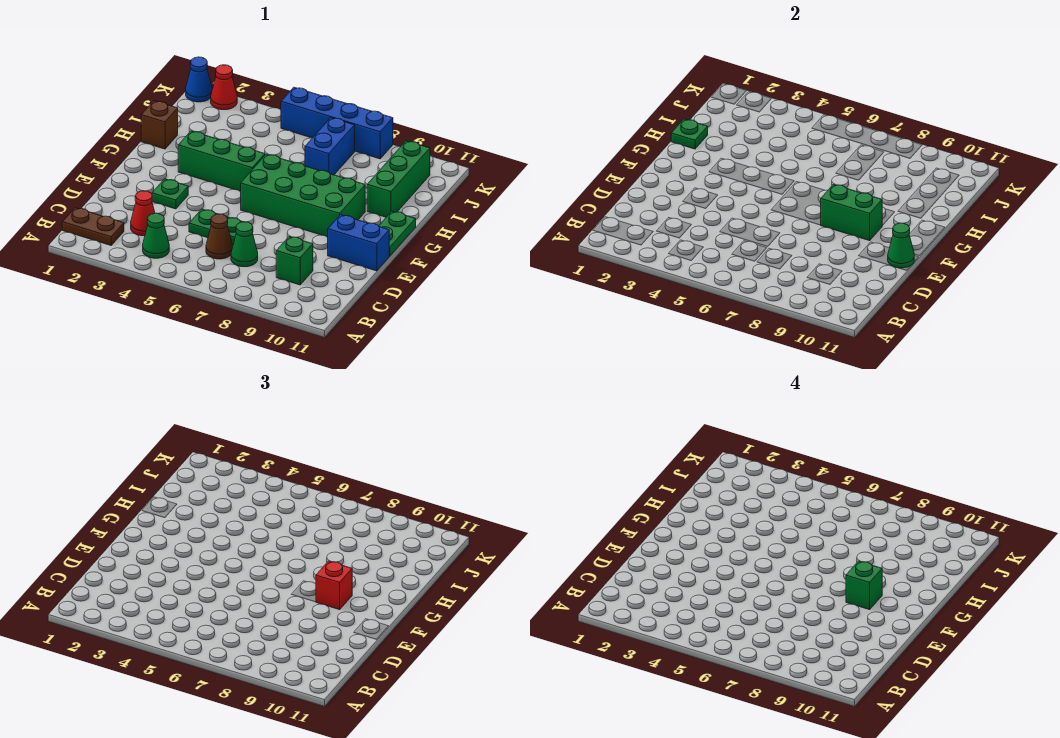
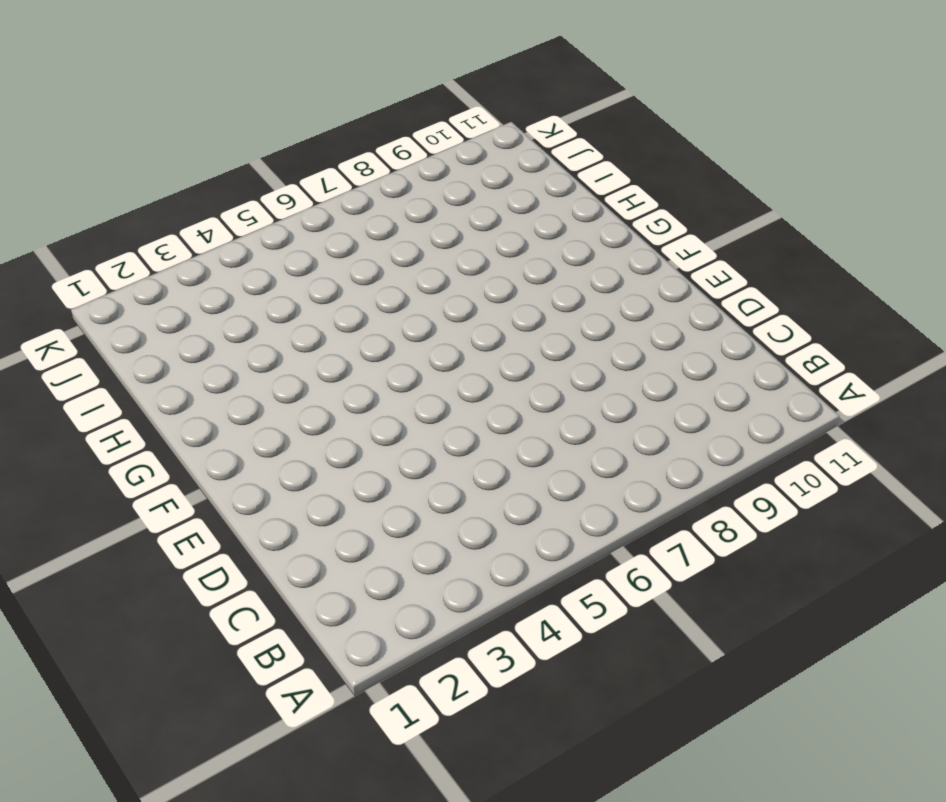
none -> brown 1x2 plate [62,208,124,245]
none -> green 1x1 cone [143,213,169,258]
none -> red 1x1 cone [131,191,155,236]

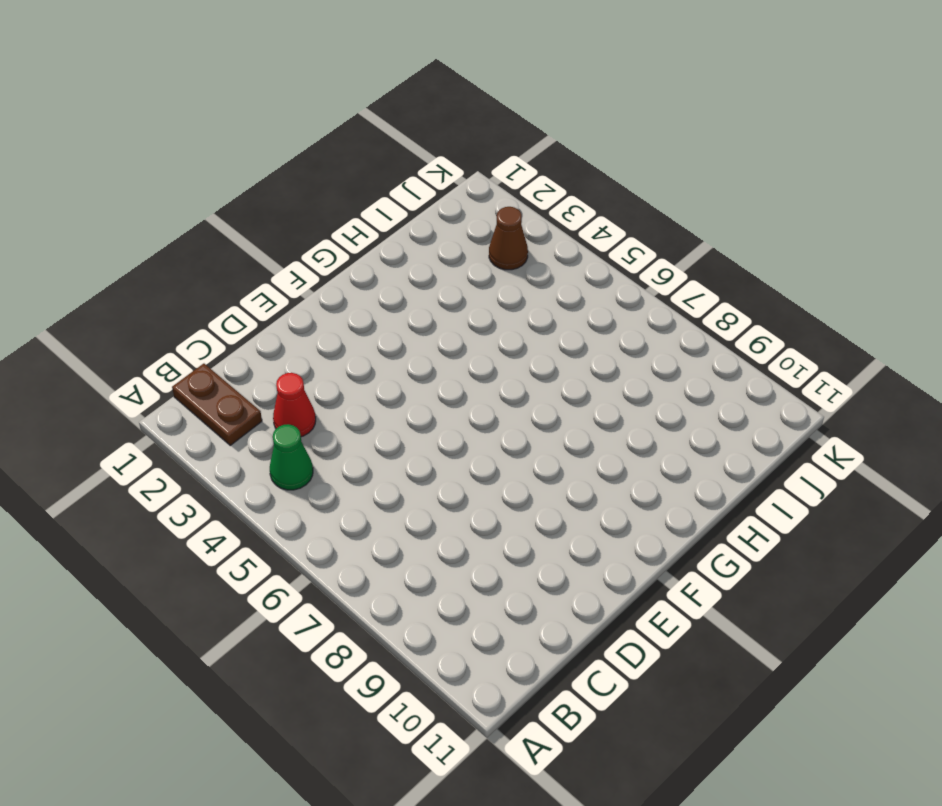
brown 1x1 cone [489,207,528,270] -> brown 1x1 cone moved to [206,214,233,259]
none -> green 1x1 cone [231,222,258,267]
none -> green 1x1 brick [276,237,313,285]
none -> green 1x2 plate [189,209,242,245]

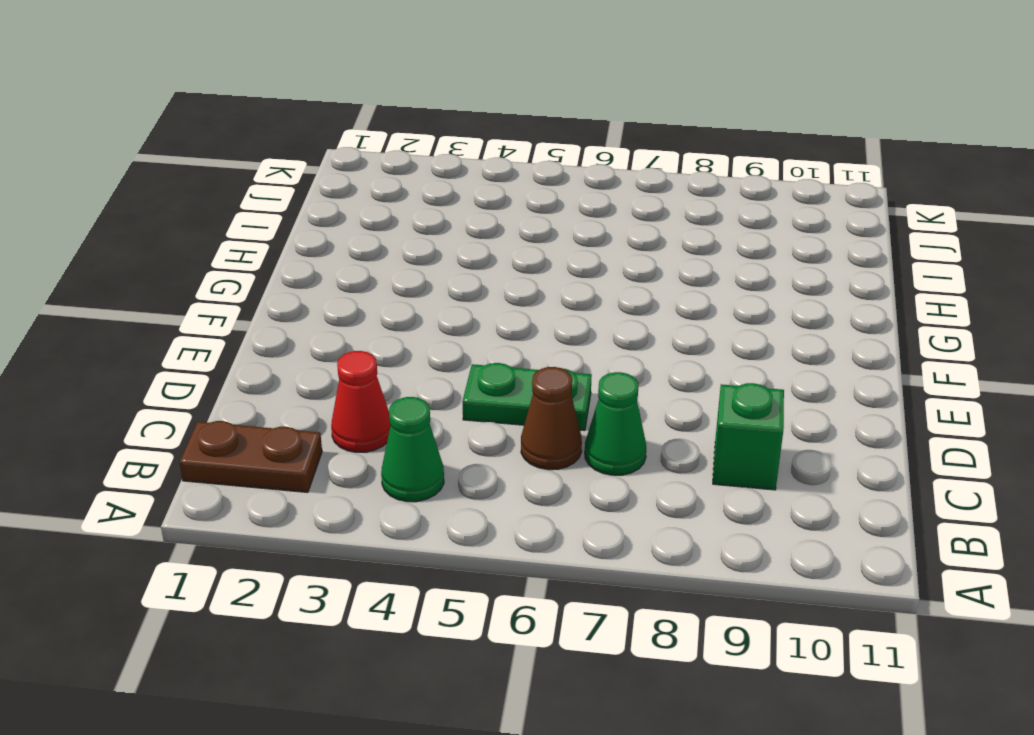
none -> green 1x1 plate [152,179,188,209]
none -> blue 1x2 brick [328,215,389,271]
none -> green 2x4 brick [240,154,365,237]

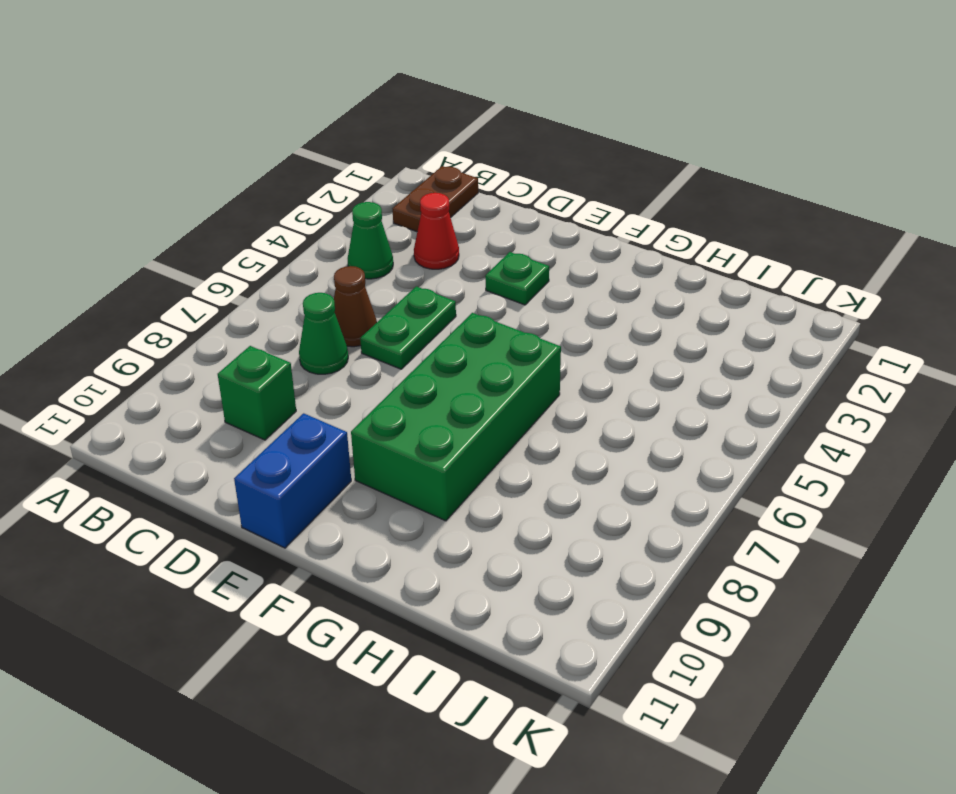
none -> green 1x2 plate [379,211,416,256]
none -> green 1x3 brick [178,131,265,191]
none -> brown 1x1 brick [141,101,178,149]

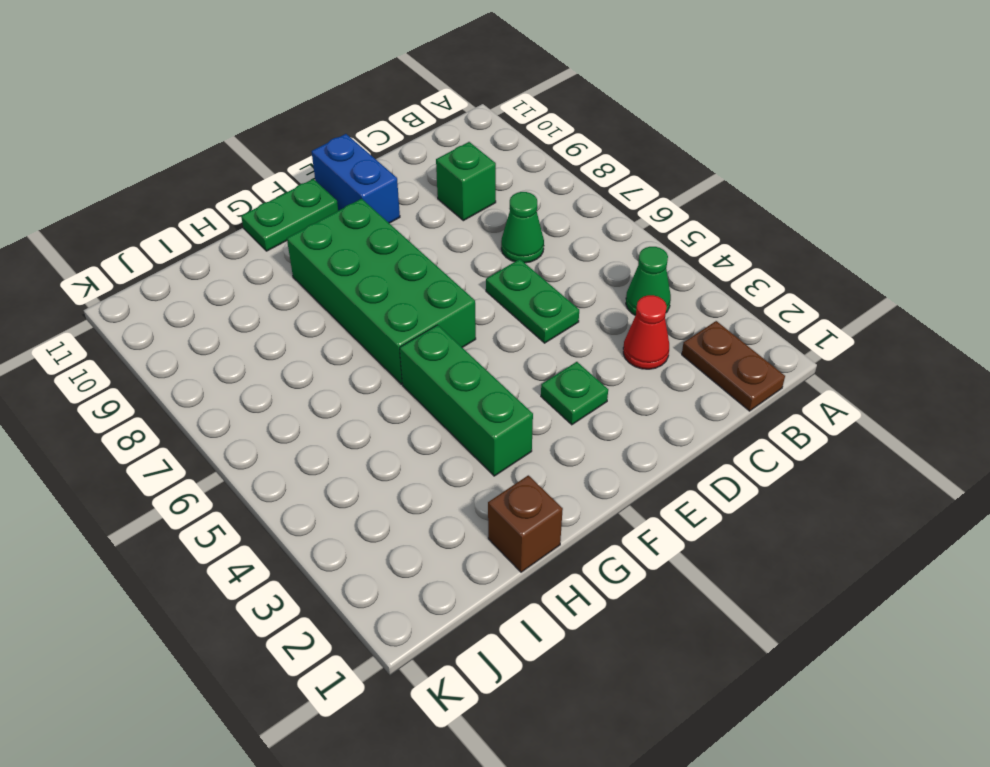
none -> brown 1x1 cone [206,214,233,259]
none -> green 1x3 brick [367,141,430,217]
none -> blue 1x2 brick [305,118,355,175]

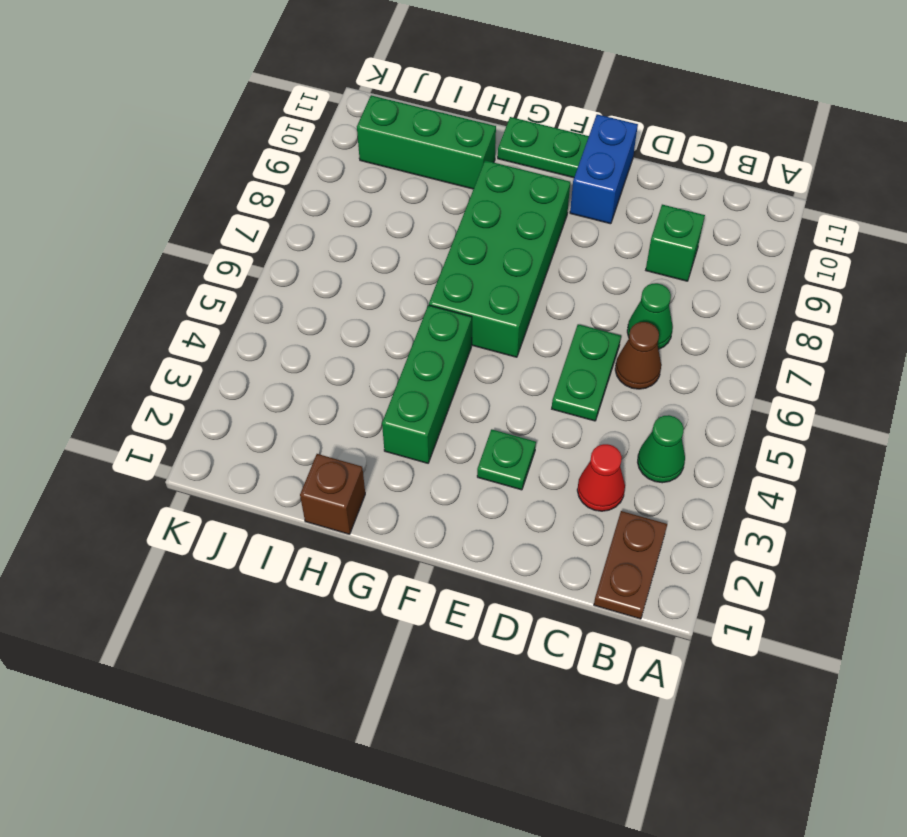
none -> blue 1x2 brick [305,118,355,175]
none -> blue 1x1 cone [186,57,212,102]
none -> red 1x1 cone [211,65,237,110]

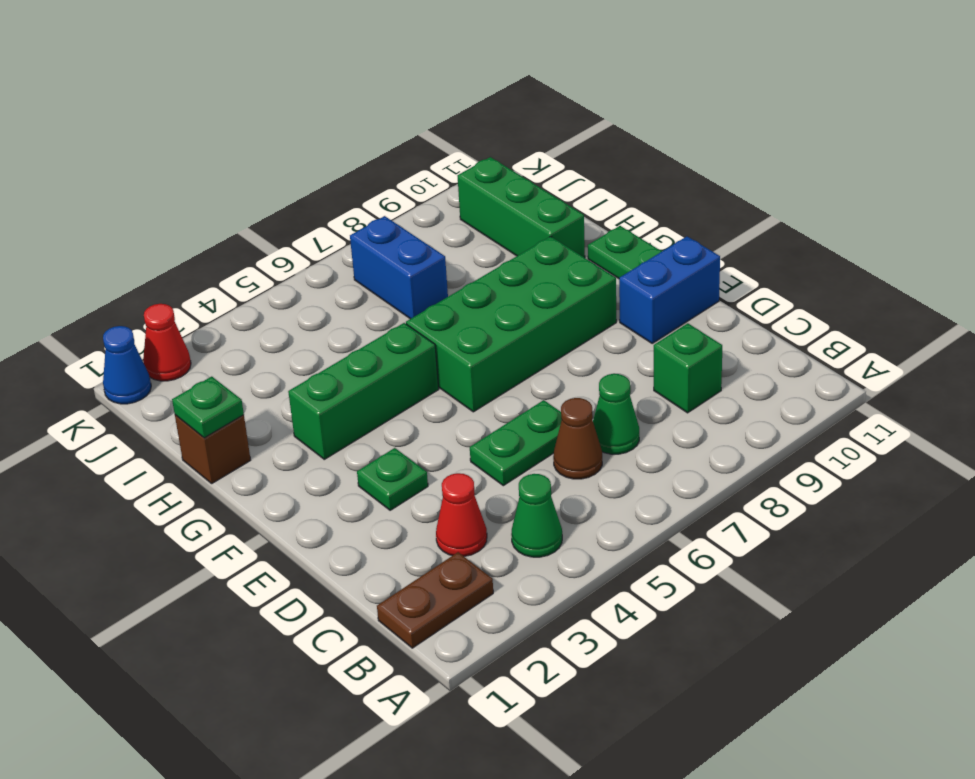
none -> blue 1x4 brick [281,87,393,159]
none -> green 1x1 cone [888,223,914,268]
none -> green 1x2 brick [821,184,882,241]

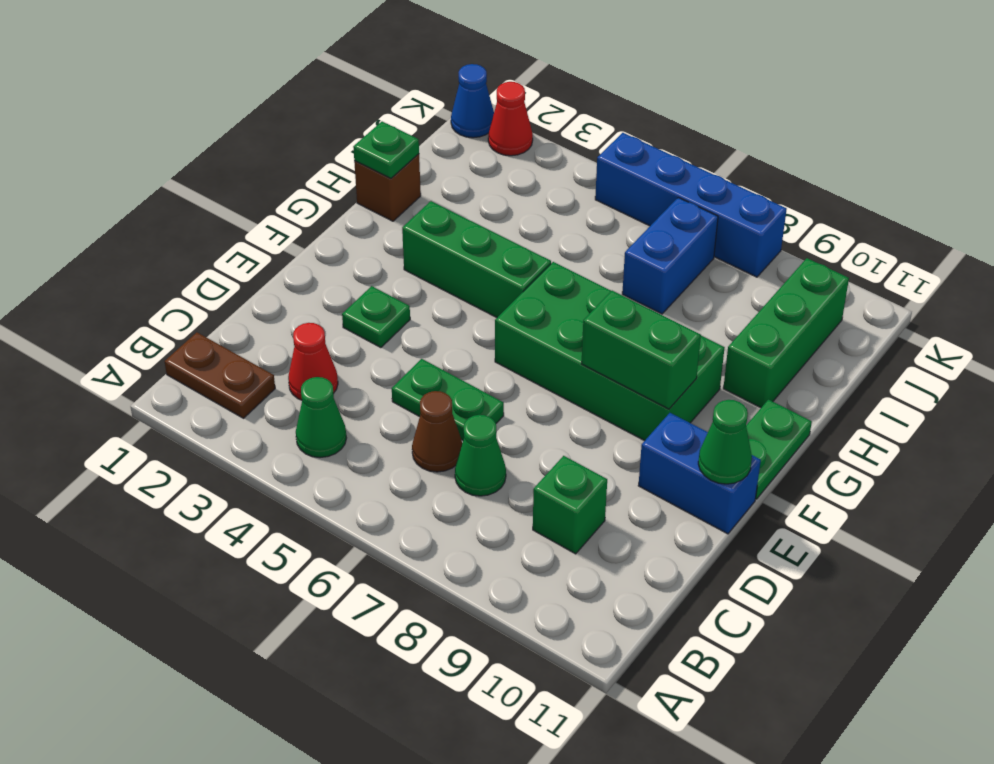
none -> red 1x1 brick [316,561,352,610]
none -> green 1x1 brick [846,561,882,610]

